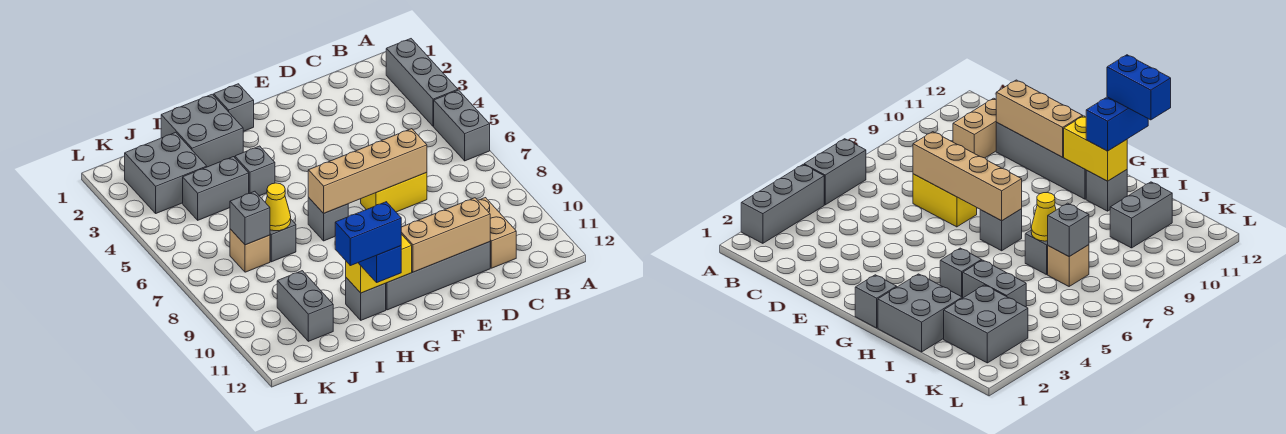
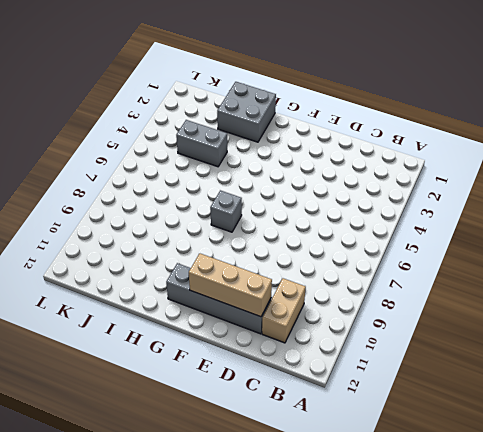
none -> grey 1x3 brick [386,39,458,126]
none -> grey 1x2 brick [434,90,490,161]
none -> yellow 1x2 brick [361,173,427,212]

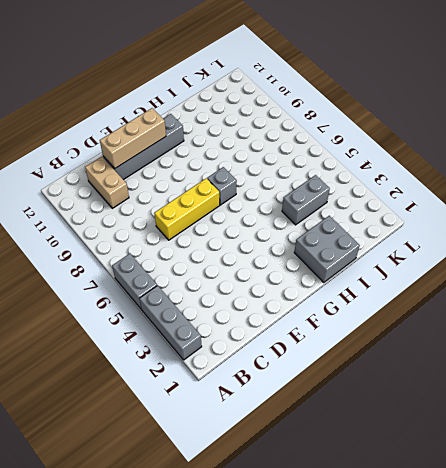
yellow 1x3 brick [154,178,220,240] -> yellow 1x2 brick [361,173,427,212]
none -> grey 1x1 brick [214,84,254,131]
none -> grey 1x1 brick [235,146,275,196]
none -> grey 1x1 brick [346,278,386,320]

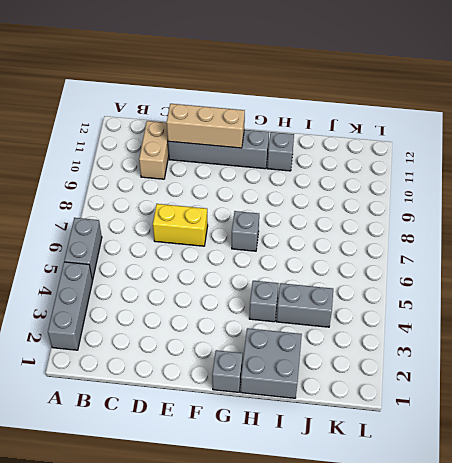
none -> grey 1x1 brick [270,220,296,262]
none -> grey 2x2 brick [125,132,207,213]
none -> tan 1x1 brick [230,229,270,272]

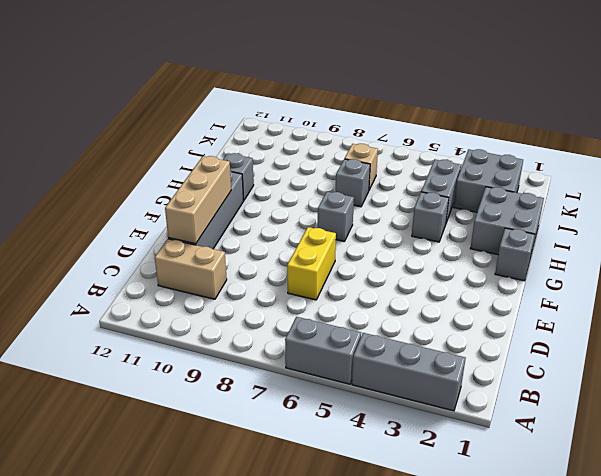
none -> grey 1x2 brick [277,271,333,341]
none -> tan 1x4 brick [308,129,427,213]
none -> yellow 1x2 brick [346,234,412,293]

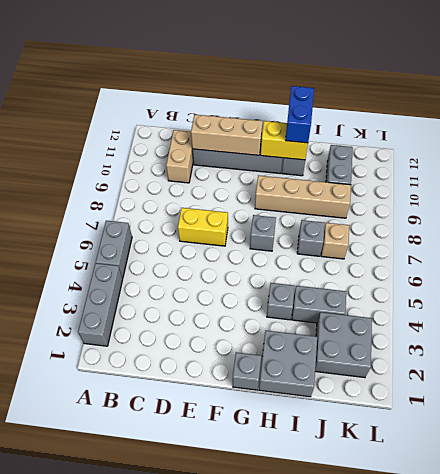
tan 1x4 brick [255,175,351,218] -> tan 1x4 brick moved to [308,129,427,213]
none -> yellow 1x1 cone [265,183,291,231]
none -> grey 1x1 brick [230,191,270,245]
none -> blue 1x2 brick [335,202,401,266]

